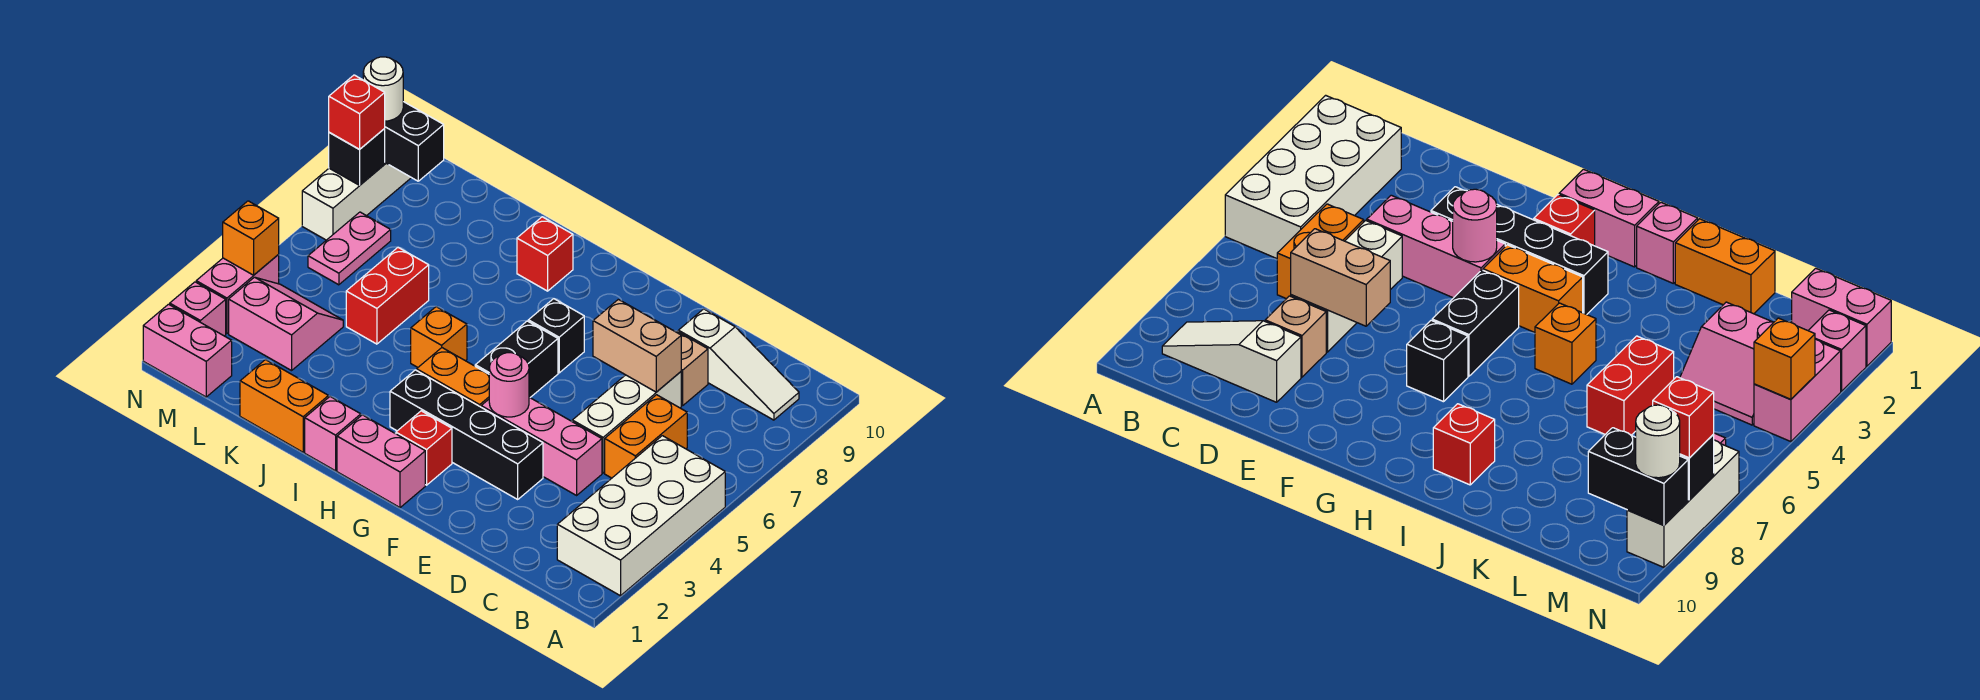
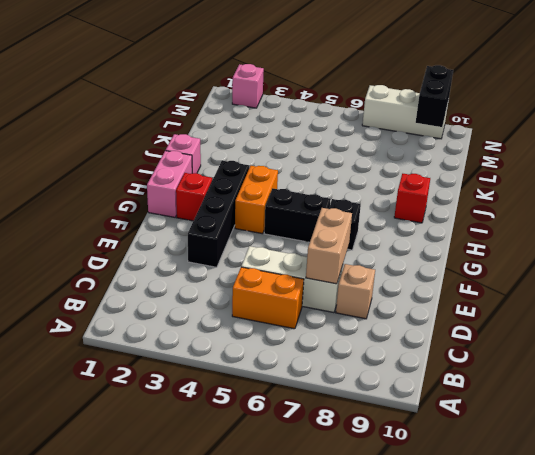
none -> white 2x4 brick [557,436,725,596]
none -> white 1x3 slope [678,309,799,420]
none -> pink 1x3 brick [481,397,602,495]
none -> orange 1x1 brick [411,307,467,367]

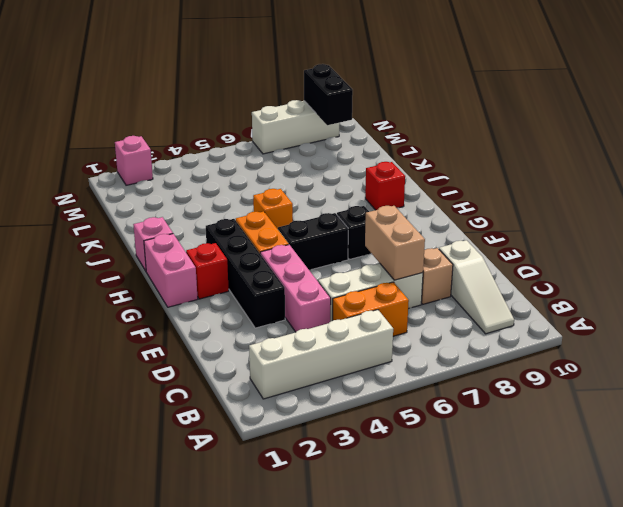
white 1x4 brick [249,310,393,399] -> white 2x4 brick [557,436,725,596]
none -> orange 1x2 brick [240,360,328,452]
none -> red 1x2 brick [346,247,429,344]
none -> pink 2x2 slope [229,277,343,371]
none -> pink 1x2 brick [143,304,232,397]

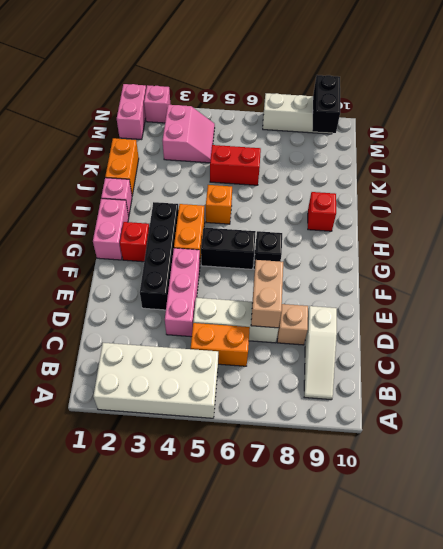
none -> pink 1x2 plate [308,212,391,285]
none -> pink 1x2 brick [196,255,279,334]
none -> pink 1x1 round brick [489,353,529,417]
none -> orange 1x1 brick [223,201,279,275]

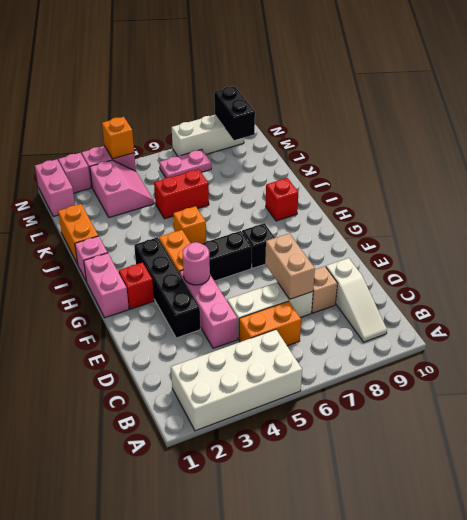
none -> black 1x1 brick [329,129,385,185]
none -> red 1x1 brick [329,75,385,149]
none -> white 1x1 round brick [363,57,403,121]

